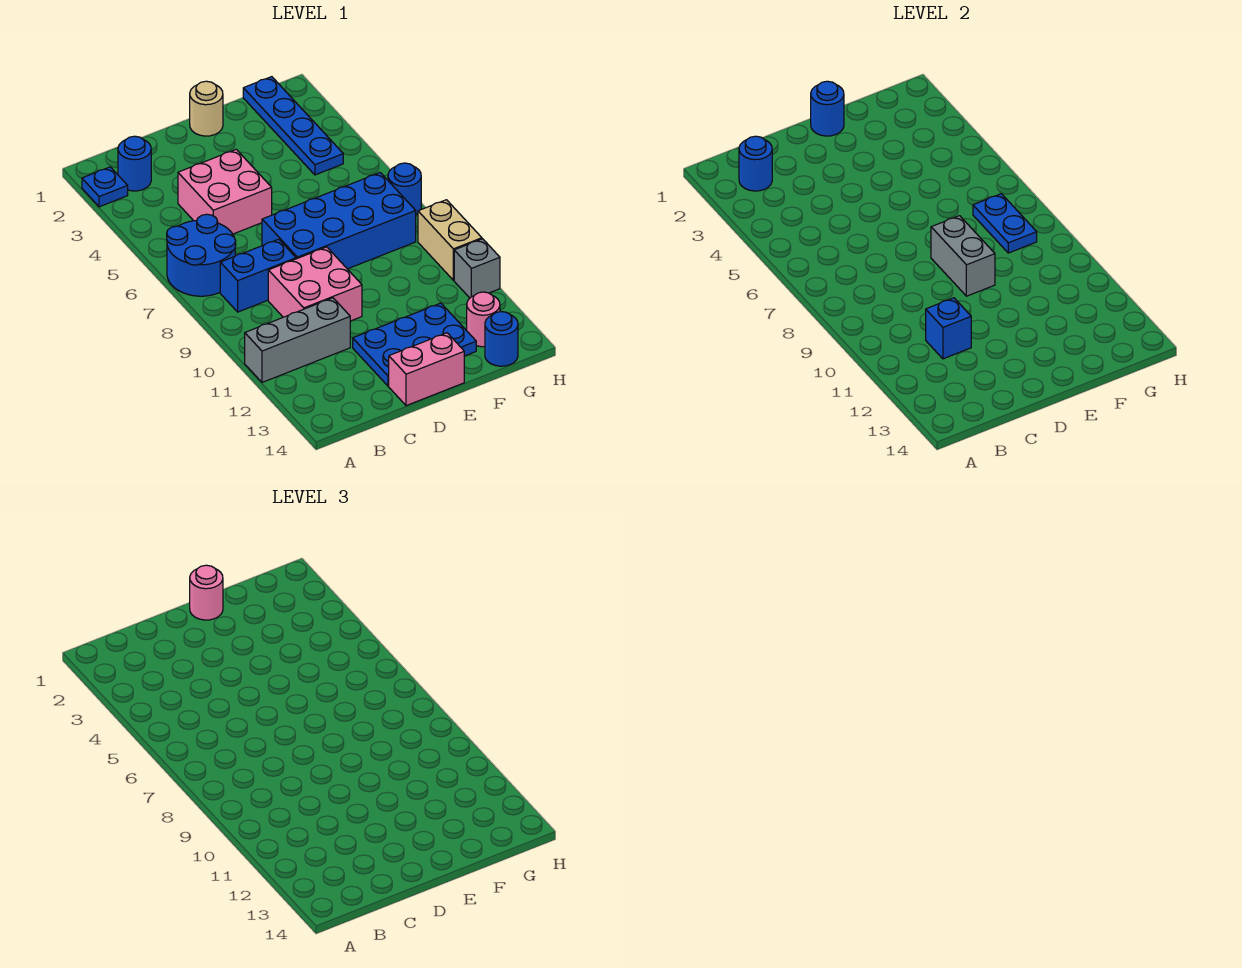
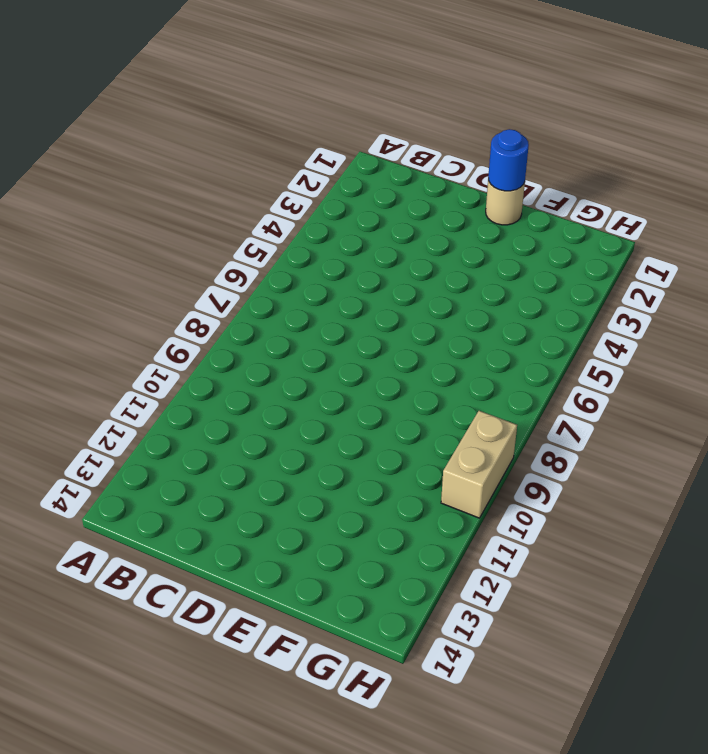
none -> blue 1x1 plate [82,167,128,207]
none -> blue 2x2 round brick [167,214,236,296]
none -> grey 1x3 brick [245,298,350,382]

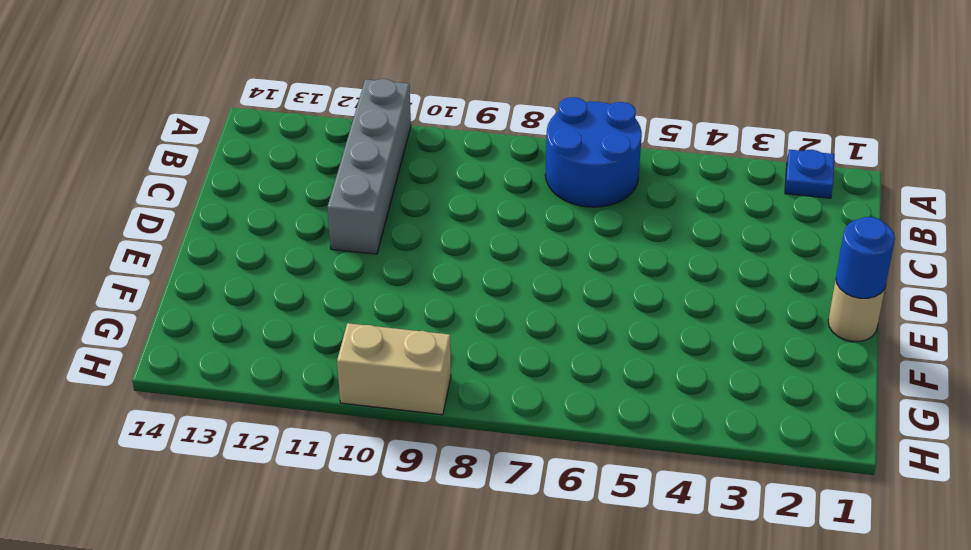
grey 1x4 brick [328,79,411,254] -> grey 1x3 brick [245,298,350,382]
none -> blue 1x1 round brick [118,136,151,191]
none -> blue 1x2 brick [220,239,296,312]
none -> pink 2x2 brick [178,149,272,234]

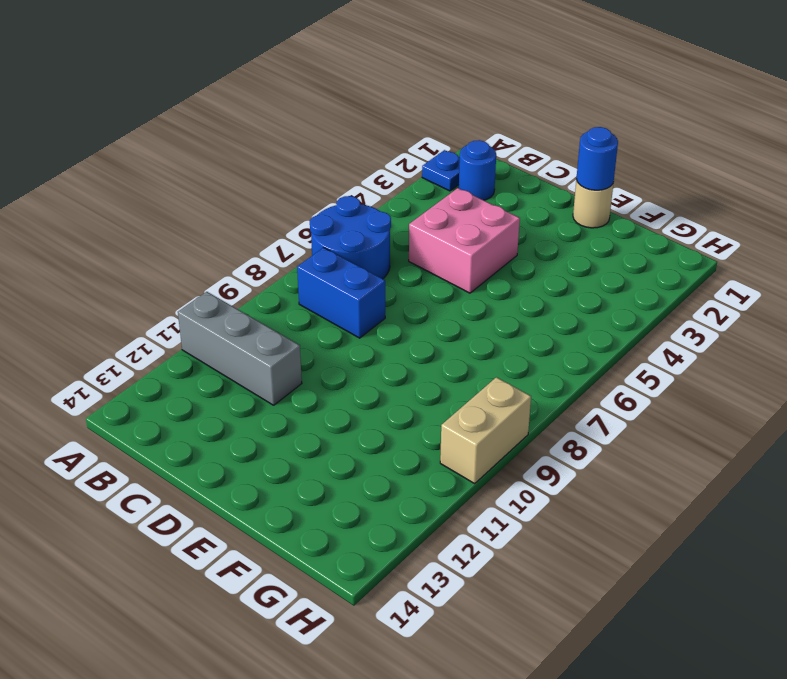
none -> pink 2x2 brick [268,247,362,321]
none -> blue 2x4 brick [262,173,416,269]
none -> blue 2x3 plate [353,303,476,386]

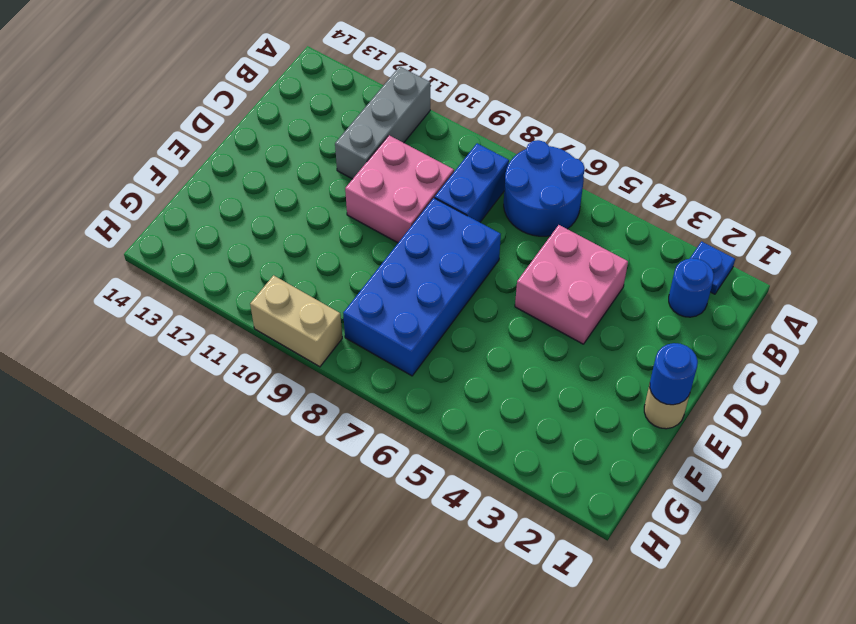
none -> blue 2x3 plate [353,303,476,386]
none -> pink 1x2 brick [389,333,464,406]
none -> blue 1x4 plate [243,77,343,175]

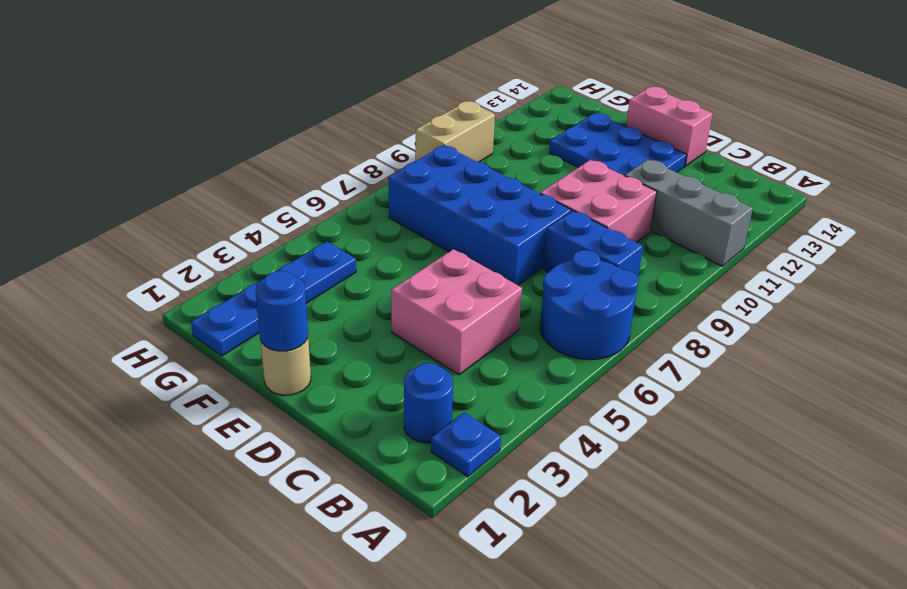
none -> pink 1x1 round brick [467,292,500,347]
none -> blue 1x1 round brick [485,312,518,366]
none -> blue 1x1 round brick [388,163,421,215]

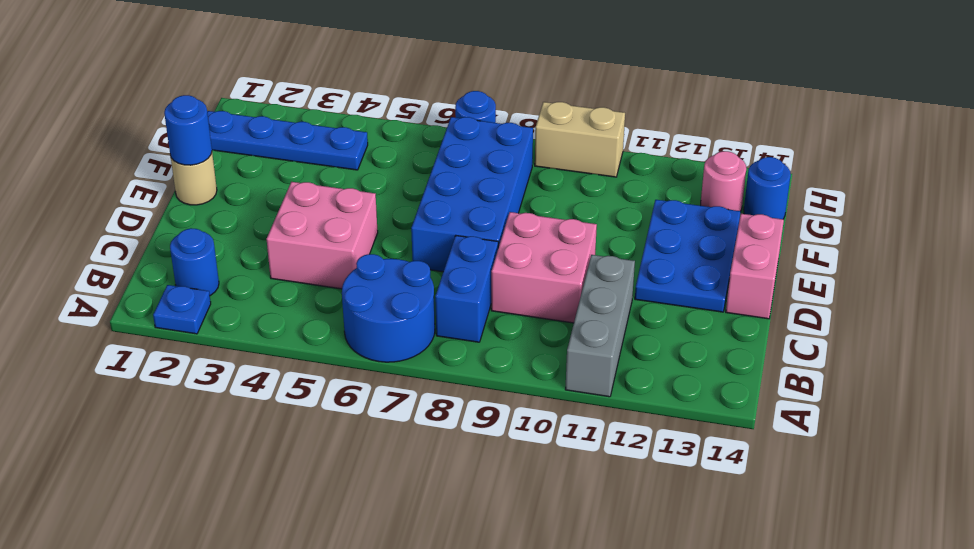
none -> grey 1x1 brick [454,239,500,298]
none -> blue 1x1 round brick [739,136,772,191]
none -> blue 1x1 brick [926,298,971,359]

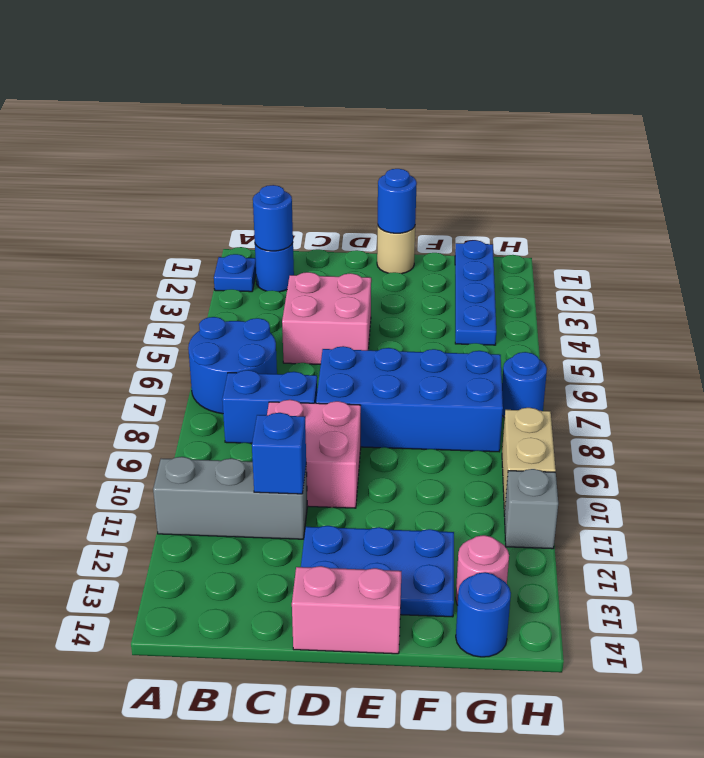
none -> grey 1x2 brick [931,216,995,296]
none -> blue 1x2 plate [973,194,1037,253]
none -> pink 1x1 round brick [190,565,223,620]

